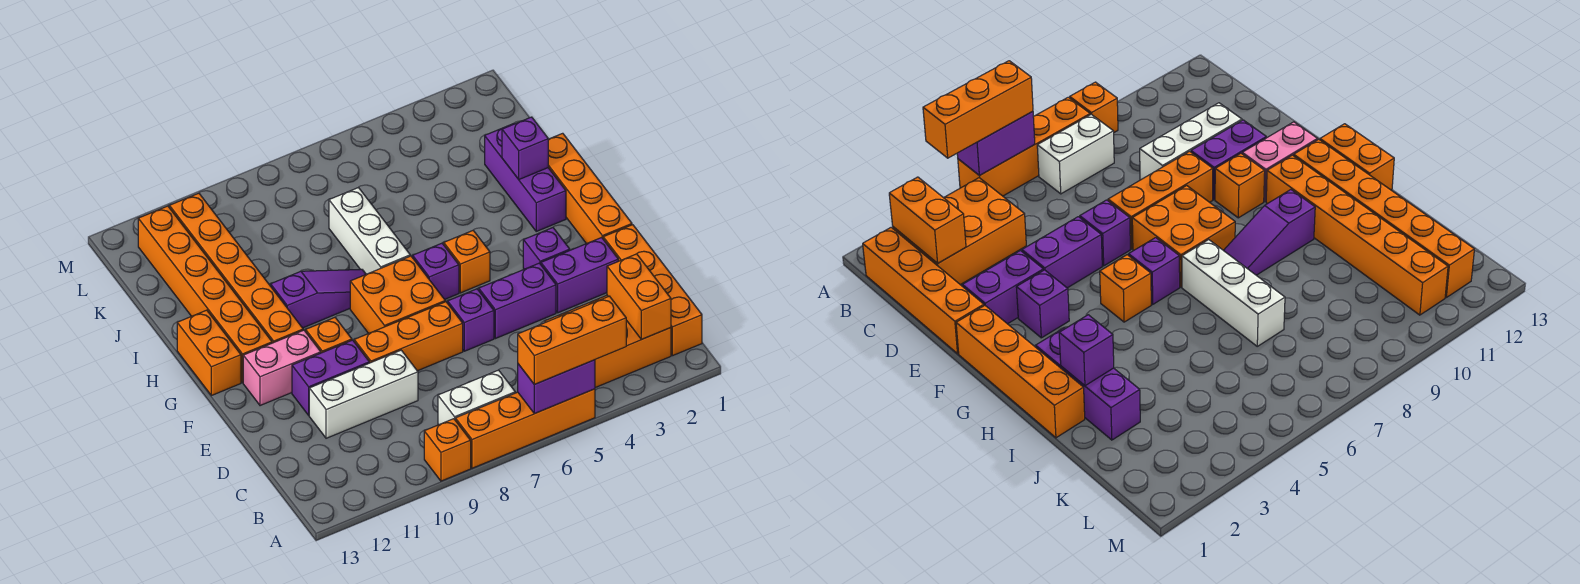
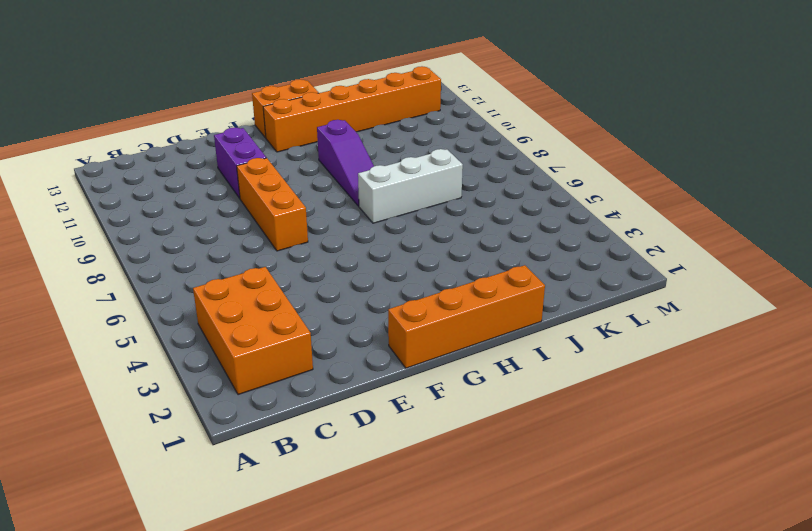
none -> orange 1x4 brick [455,389,595,468]
none -> orange 1x1 brick [424,419,471,481]
none -> orange 1x4 brick [603,225,702,356]

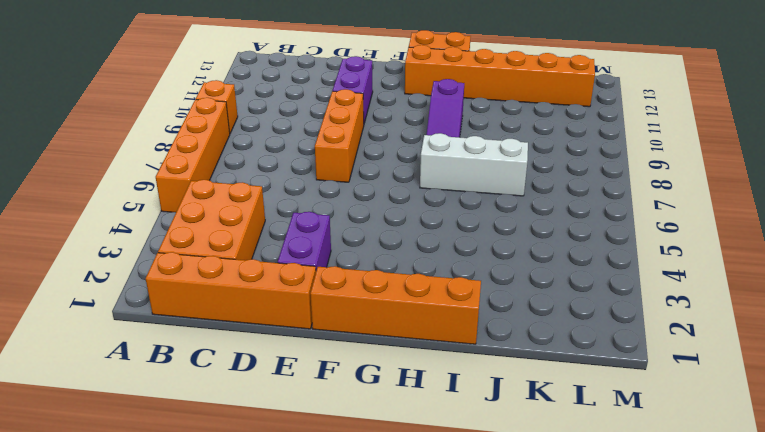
none -> white 1x2 brick [438,370,515,425]
none -> white 1x3 brick [309,350,418,438]
none -> purple 1x2 brick [479,263,556,339]

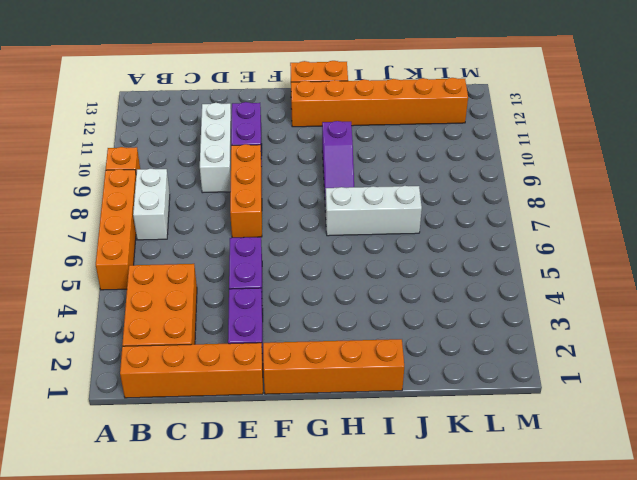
none -> purple 1x1 brick [448,289,494,351]
none -> purple 1x1 brick [523,228,570,269]
none -> orange 2x2 brick [350,256,445,333]

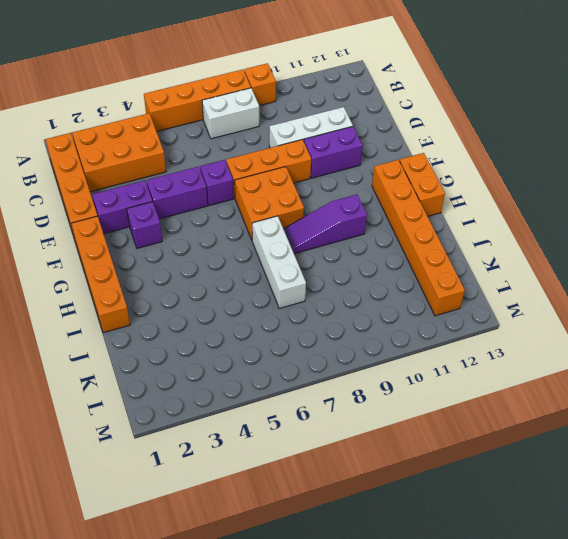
none -> orange 1x1 brick [306,318,352,353]
none -> pink 1x2 brick [243,330,321,406]
none -> orange 1x1 brick [444,230,490,293]

